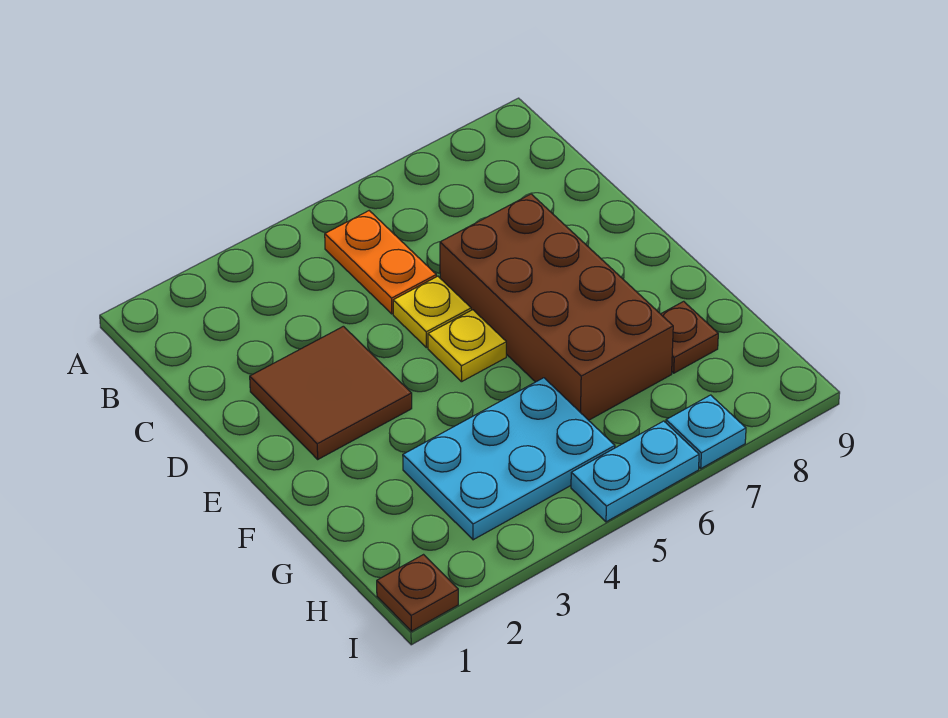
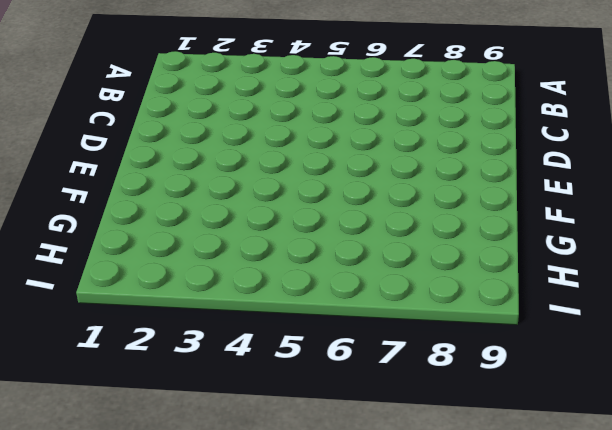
none -> orange 1x2 plate [325,211,436,314]
none -> brown 2x2 tile [250,326,412,459]

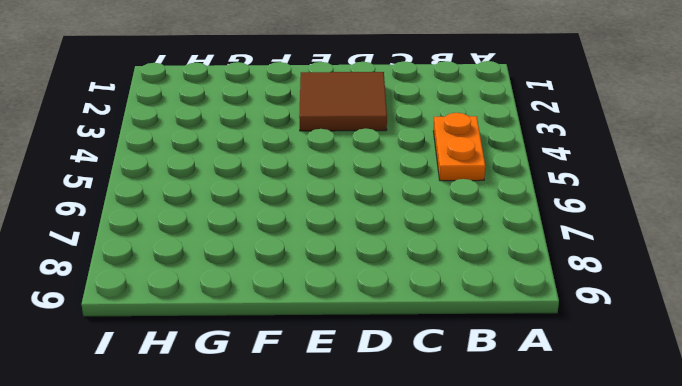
orange 1x2 plate [433,113,485,181] -> orange 1x2 plate turned to [325,211,436,314]
none -> yellow 1x1 plate [393,276,471,348]
none -> brown 2x4 brick [440,194,673,420]

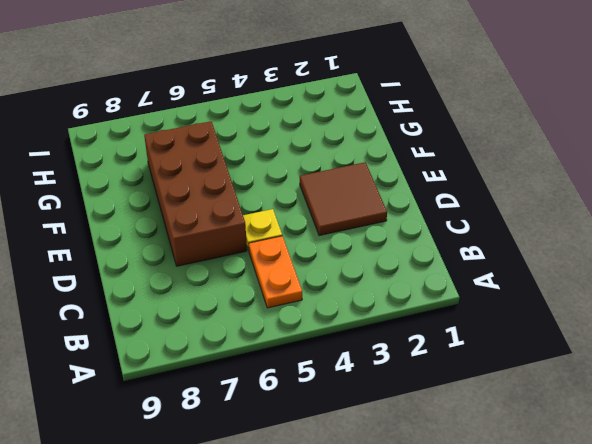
none -> yellow 1x1 plate [428,310,506,382]
none -> cyan 2x3 plate [403,378,615,540]

